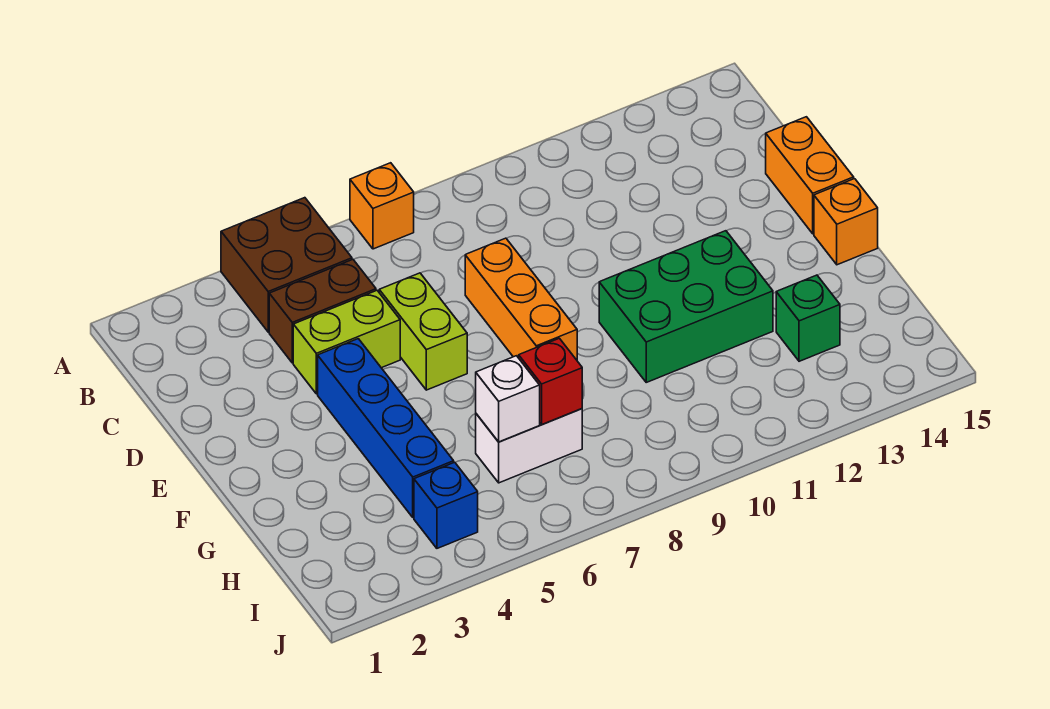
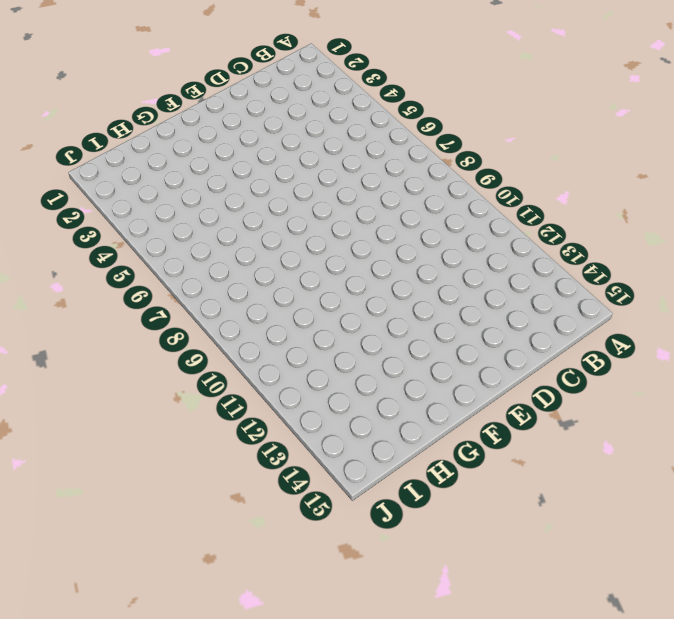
none -> brown 2x2 brick [221,198,352,332]
none -> orange 1x1 brick [350,163,414,249]
none -> brown 1x2 brick [269,260,376,363]

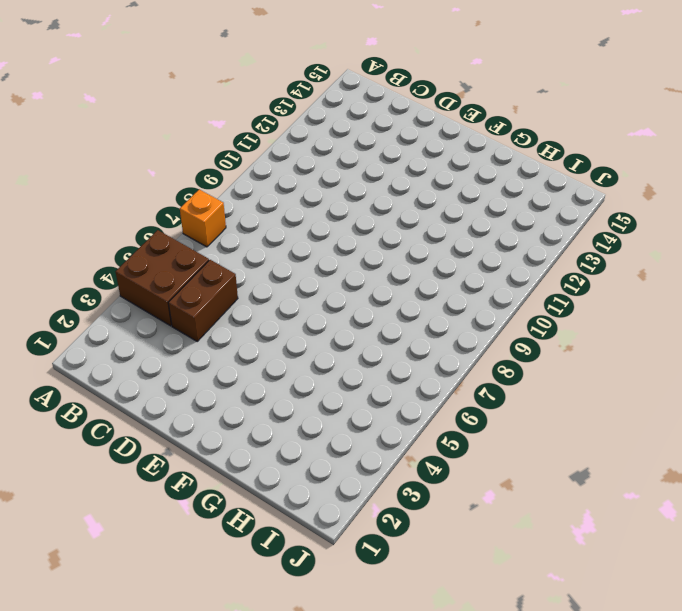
none -> lime 1x2 brick [293,290,400,394]
none -> lime 1x2 brick [379,273,467,390]
none -> orange 1x3 brick [465,238,577,360]

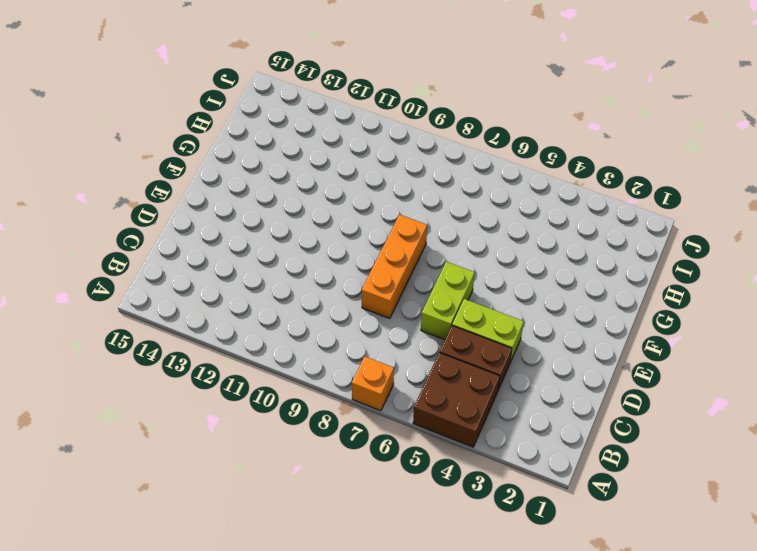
none -> orange 1x2 brick [766,117,854,234]
none -> blue 1x4 brick [318,339,454,518]
none -> green 2x3 brick [599,231,773,382]

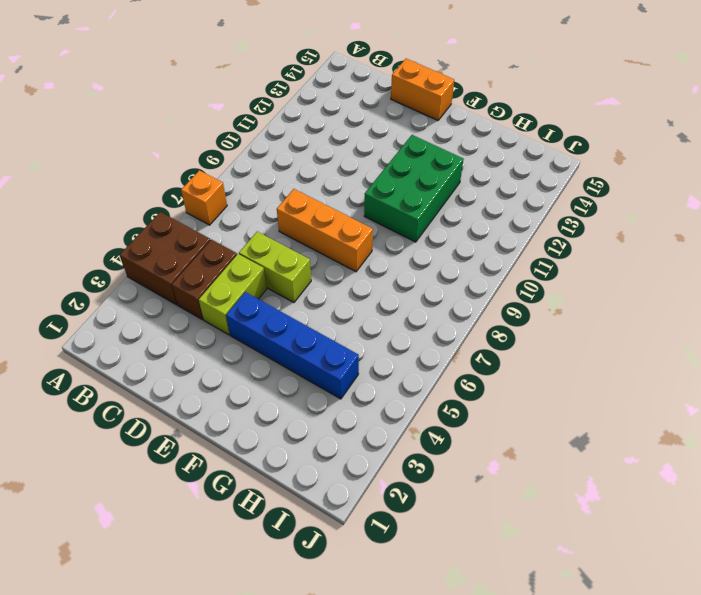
none -> orange 1x1 brick [814,179,878,265]
none -> white 1x2 brick [476,409,582,483]
none -> green 1x1 brick [776,275,840,361]

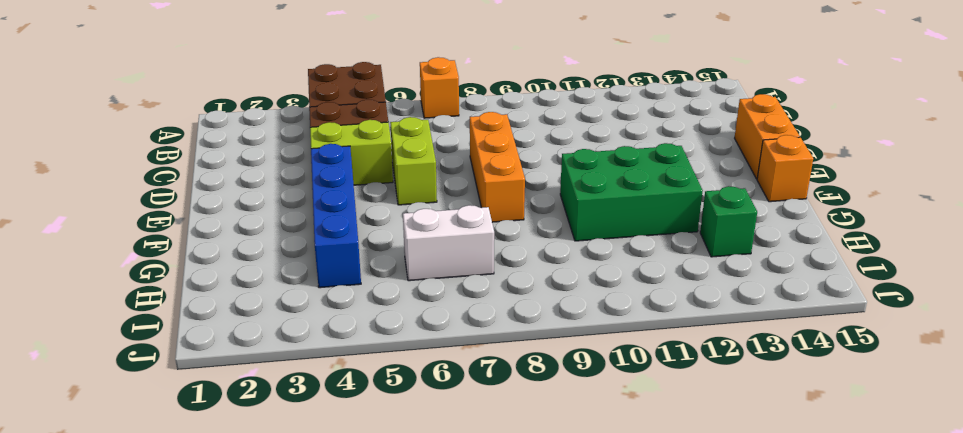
none -> blue 1x1 brick [414,462,478,548]
none -> white 1x1 brick [476,356,540,442]
none -> red 1x1 brick [519,338,582,425]

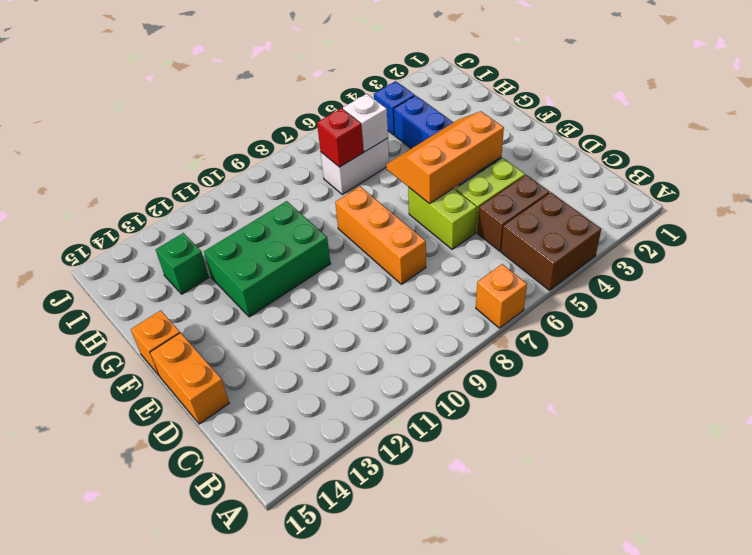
orange 2x3 slope [386,111,504,204] -> none

